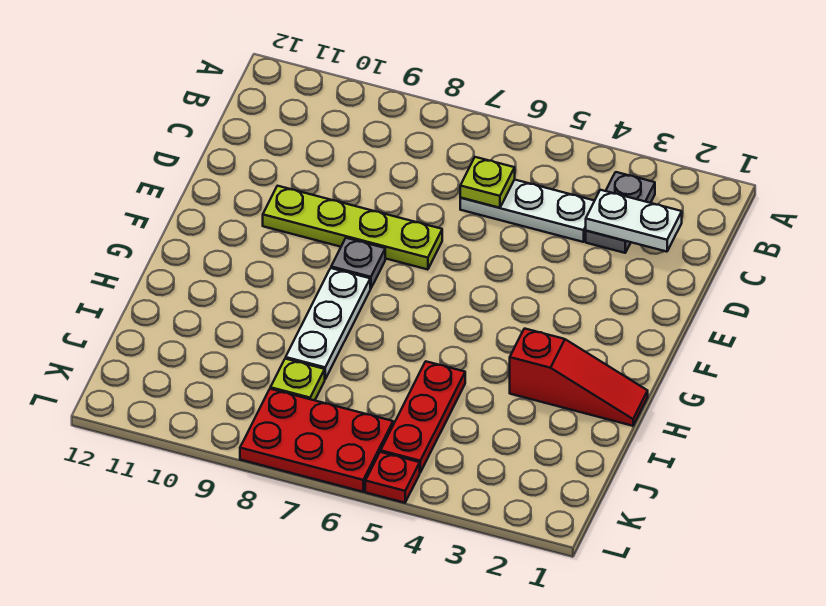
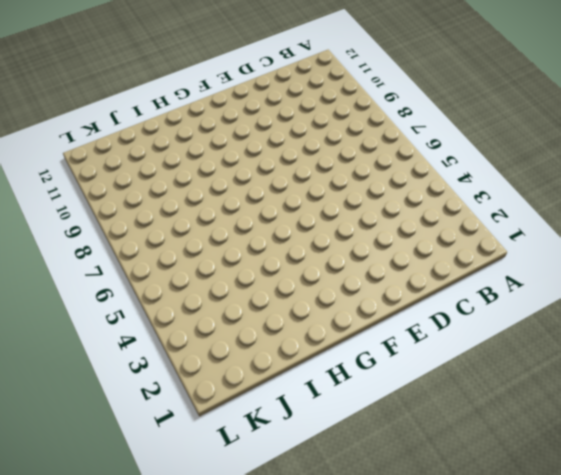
none -> grey 1x2 plate [586,172,655,253]
none -> white 1x3 plate [460,180,594,242]
none -> lime 1x4 plate [263,186,442,270]

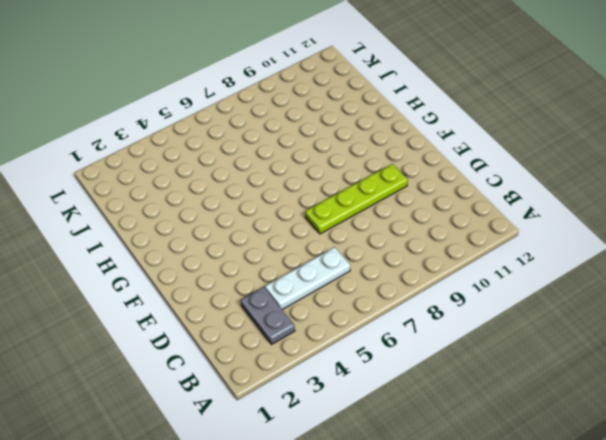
none -> grey 1x1 plate [331,238,385,289]
none -> white 1x3 plate [286,268,370,379]
none -> red 1x3 slope [510,329,648,426]

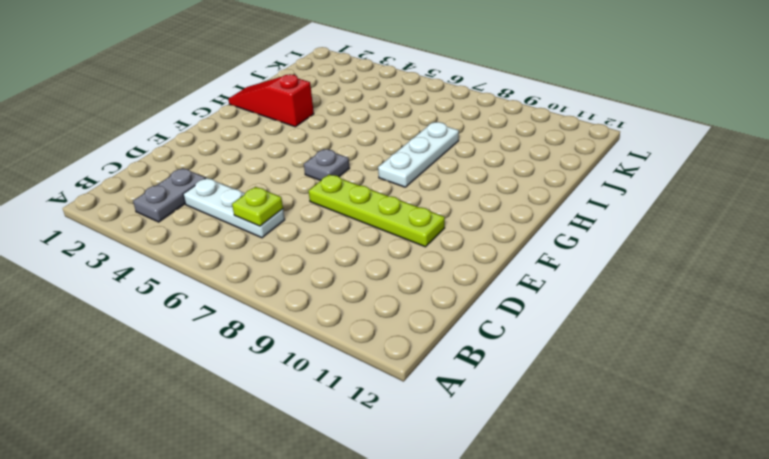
grey 1x1 plate [304,149,350,180] -> grey 1x1 plate moved to [331,238,385,289]
none -> red 1x3 plate [381,362,465,472]
none -> lime 1x1 plate [270,359,325,400]
none -> red 2x3 plate [240,389,393,492]

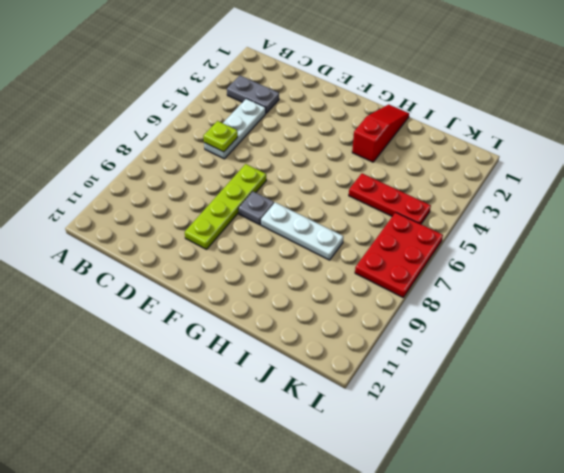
none -> lime 1x1 plate [270,359,325,400]
none -> red 1x1 plate [365,452,420,503]
none -> white 1x2 plate [586,190,682,252]

